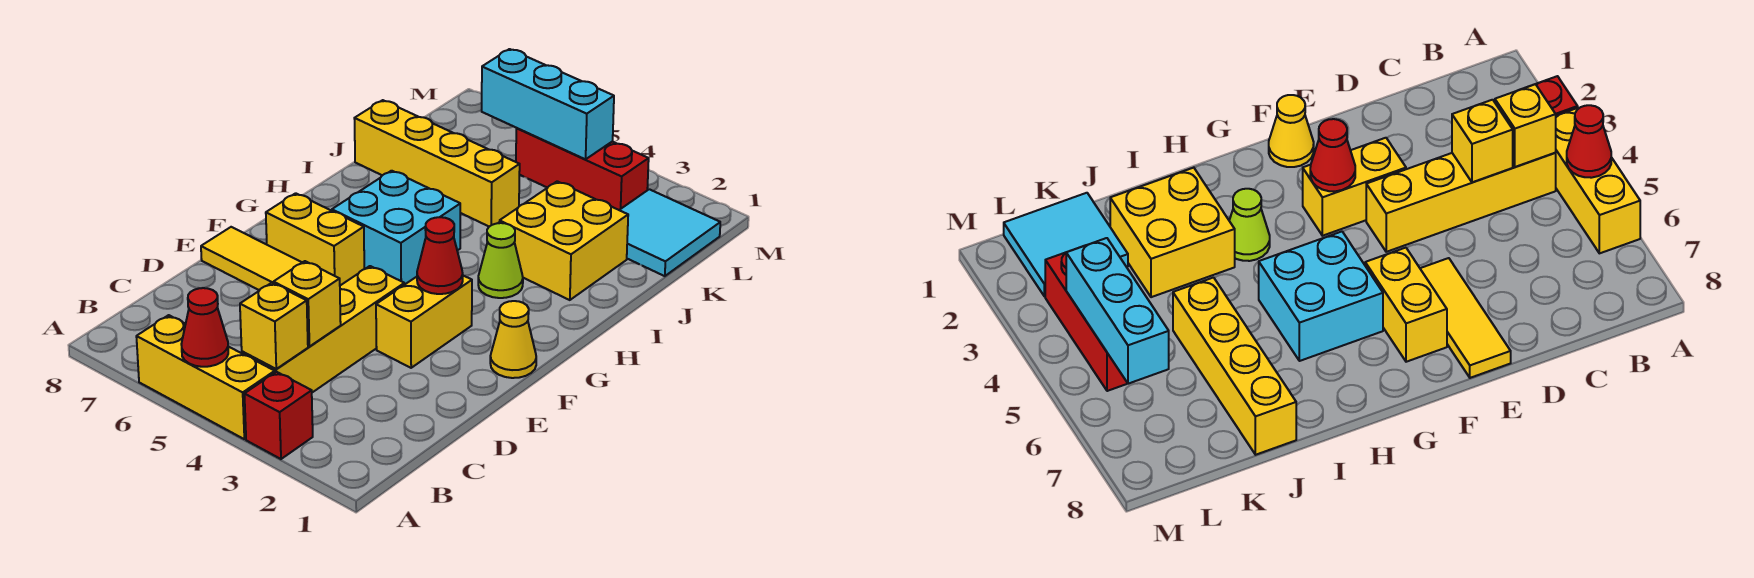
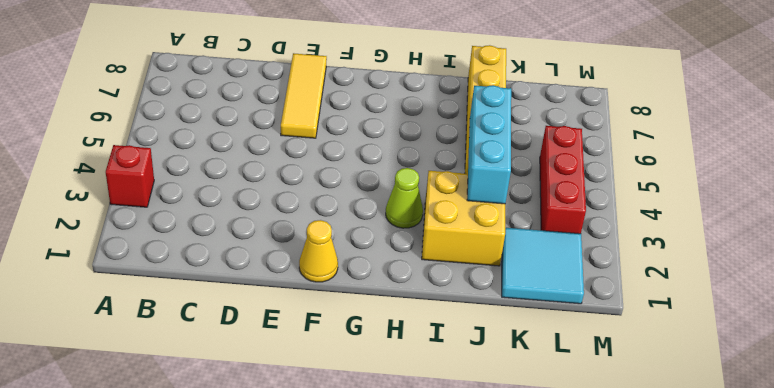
cyan 1x3 brick [467,85,511,204] -> cyan 1x3 brick moved to [482,49,614,159]
none -> yellow 1x3 brick [136,315,275,439]
none -> yellow 1x4 brick [242,266,404,392]
none -> yellow 1x2 brick [376,276,472,368]

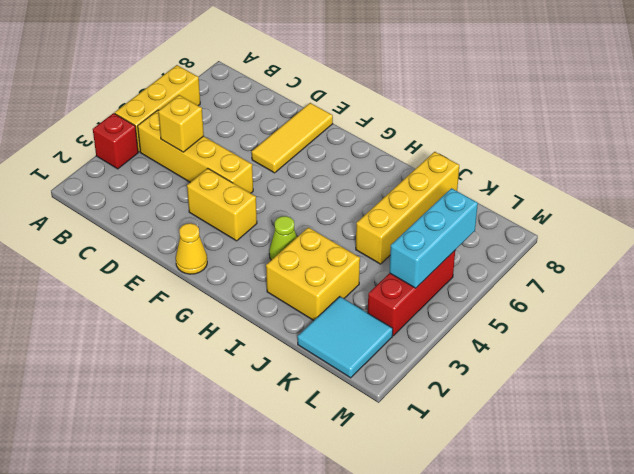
none -> yellow 1x2 brick [266,193,364,285]
none -> cyan 2x2 brick [332,171,460,285]
none -> red 1x1 cone [181,288,228,367]

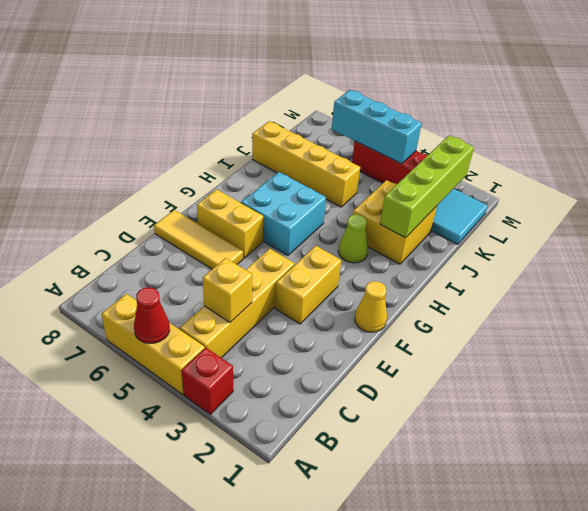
lime 1x4 brick [380,136,474,238] -> none
none -> yellow 1x1 brick [240,283,308,369]
none -> red 1x1 cone [417,217,463,294]

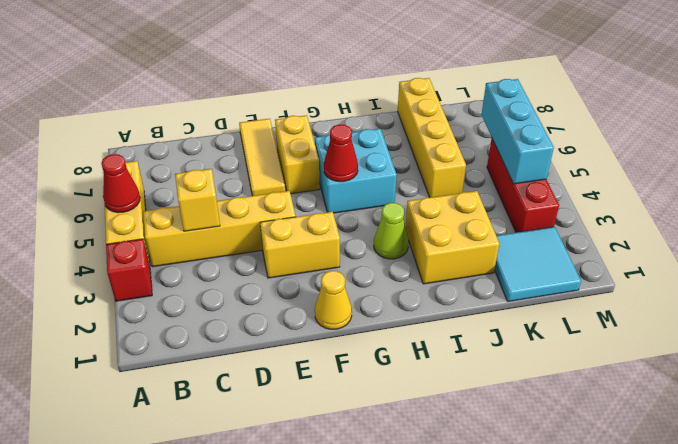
red 1x1 cone [324,125,358,182] -> red 1x1 cone moved to [417,217,463,294]
none -> yellow 1x1 brick [240,283,308,369]

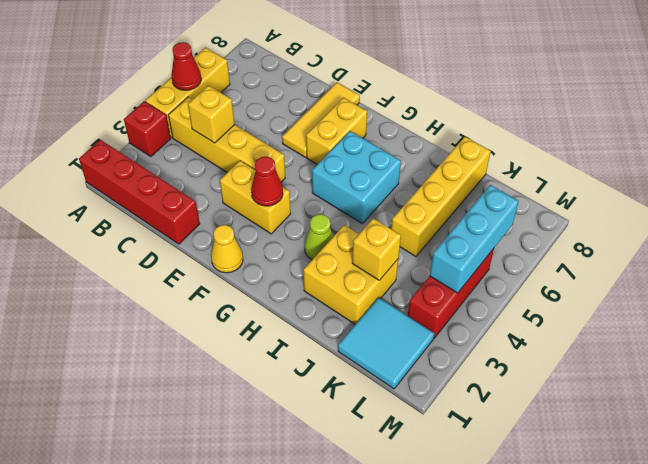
red 1x4 brick [79,140,200,244] -> none
yellow 1x1 brick [352,218,401,280] -> yellow 1x1 brick moved to [240,283,308,369]

